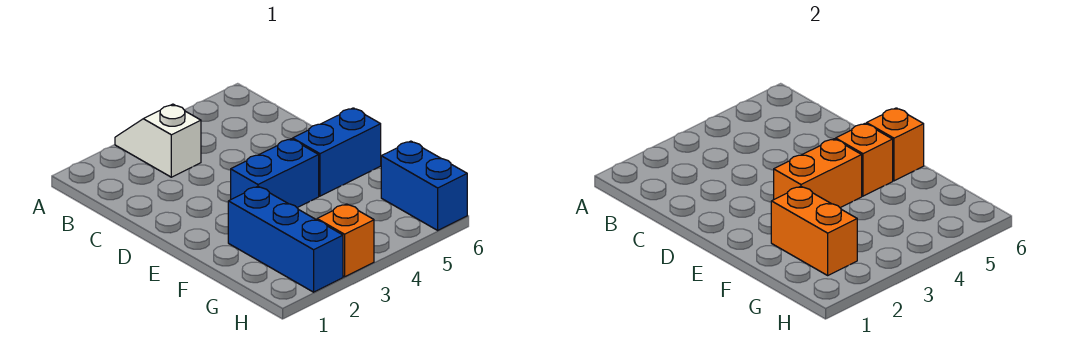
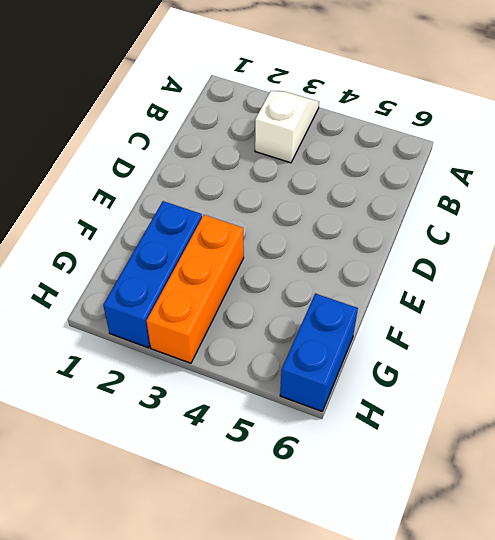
orange 1x3 brick [147,215,244,363] -> orange 1x1 brick [317,204,374,277]
none -> blue 1x2 brick [231,139,319,208]
none -> blue 1x2 brick [293,108,381,196]

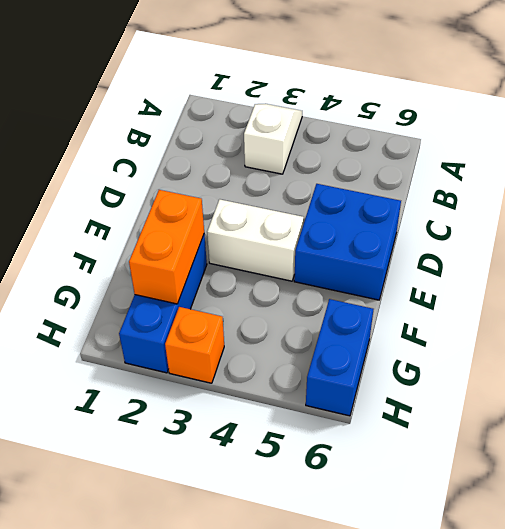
blue 2x2 brick [294,184,401,300] -> blue 1x2 brick [293,108,381,196]
white 1x2 brick [207,199,304,281] -> blue 1x2 brick [231,139,319,208]
none -> orange 1x2 brick [774,139,862,208]
none -> orange 1x1 brick [836,124,893,196]

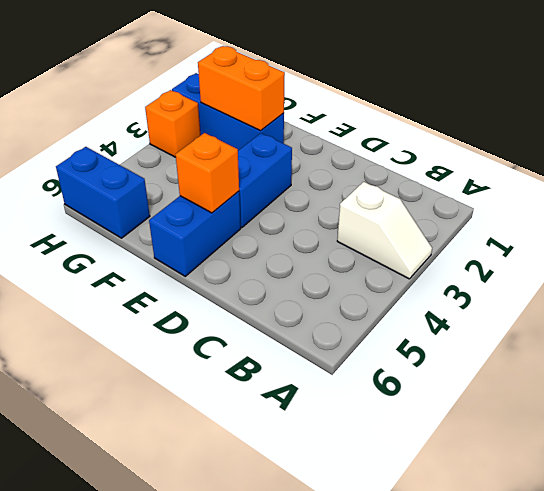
none -> orange 1x2 brick [774,139,862,208]
none -> orange 1x1 brick [867,108,924,181]

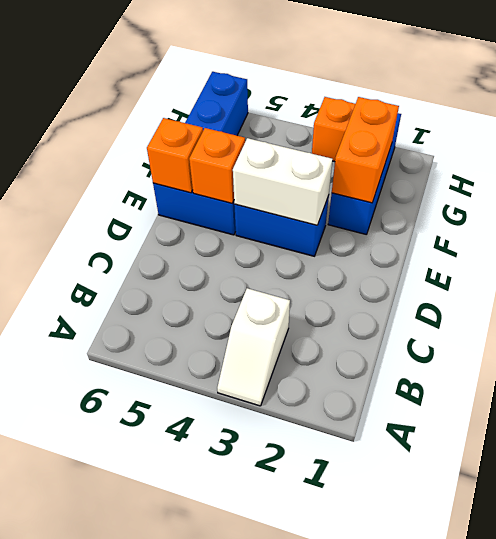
white 1x2 brick [233,138,333,225] -> orange 1x2 brick [774,139,862,208]

